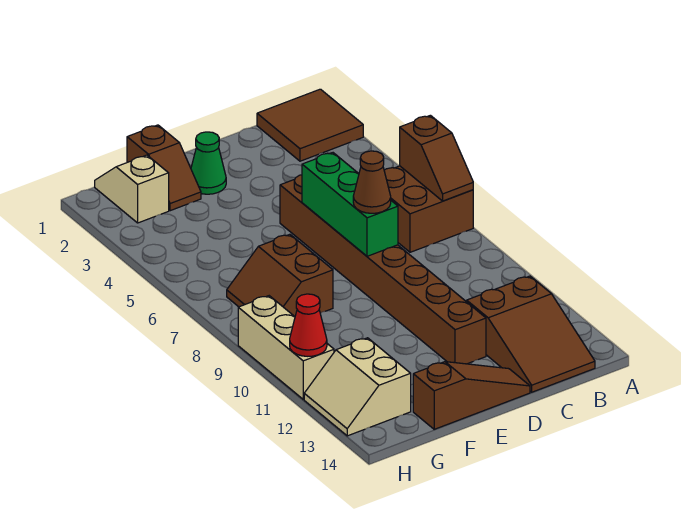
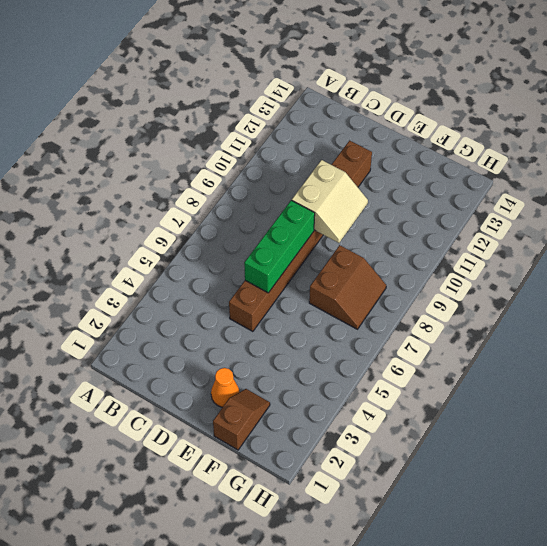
tan 2x2 slope [292,160,368,243] -> tan 2x2 slope moved to [304,338,411,436]
orange 1x1 cone [211,368,239,407] -> green 1x1 cone [191,132,226,194]
none -> brown 2x2 tile [257,89,363,161]
none -> brown 2x2 brick [384,166,473,252]
none -> brown 2x3 slope [467,276,595,392]

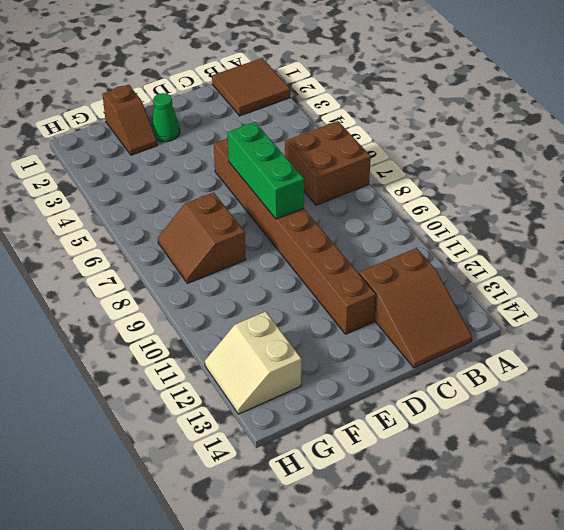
none -> brown 1x3 slope [413,362,530,429]
none -> tan 1x2 slope [95,155,169,223]
none -> tan 1x3 brick [238,296,334,399]

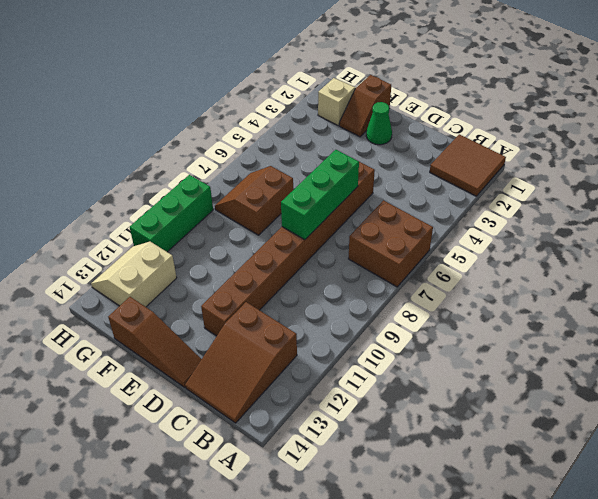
green 1x3 brick [130,175,213,252] -> tan 1x3 brick [238,296,334,399]
none -> brown 1x2 slope [400,115,473,201]
none -> red 1x1 cone [290,294,327,356]
none -> brown 1x1 cone [353,151,391,213]

